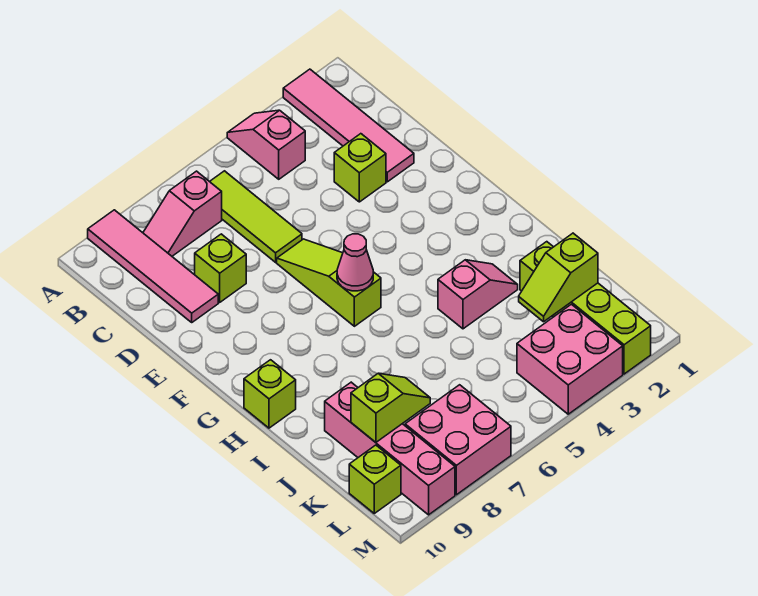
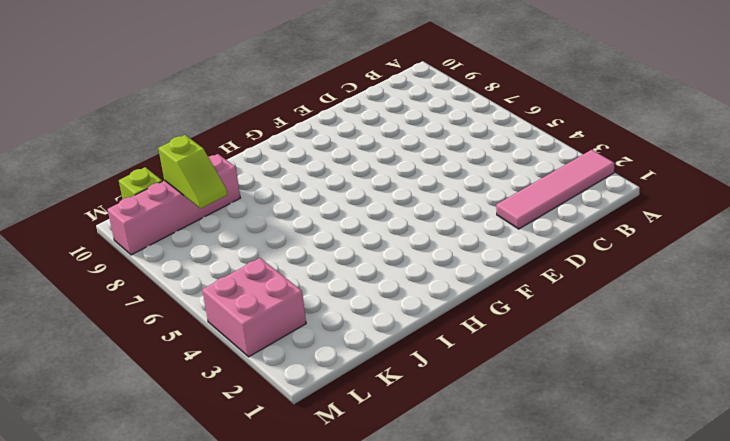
none -> pink 1x2 slope [227,110,305,179]
none -> pink 1x4 tile [88,210,218,322]
none -> lime 1x3 tile [210,171,302,262]

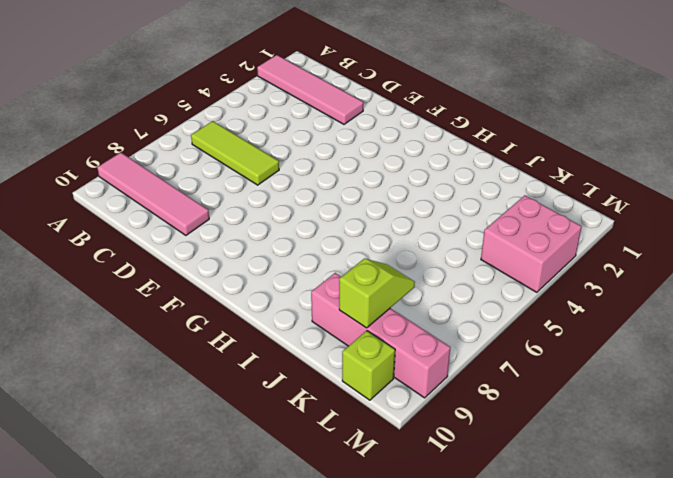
none -> pink 1x2 slope [227,110,305,179]
none -> pink 1x2 slope [143,171,222,256]
none -> lime 1x1 brick [334,134,386,202]

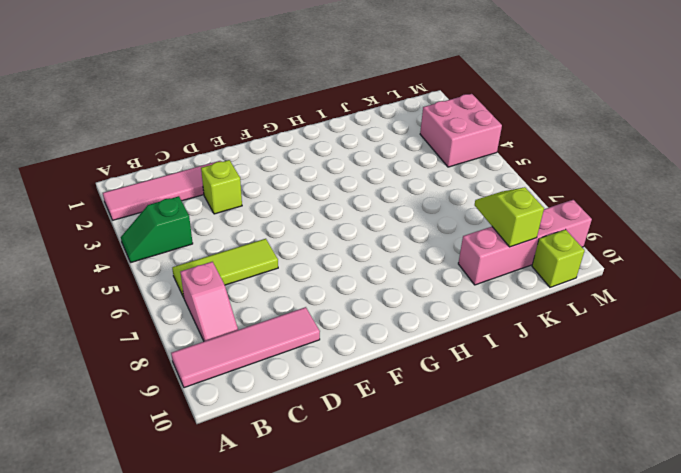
green 1x2 slope [121,196,193,262] -> pink 1x2 slope [227,110,305,179]
none -> lime 1x1 brick [195,234,246,302]
none -> lime 1x3 slope [277,239,381,326]
none -> lime 1x1 brick [244,360,296,428]

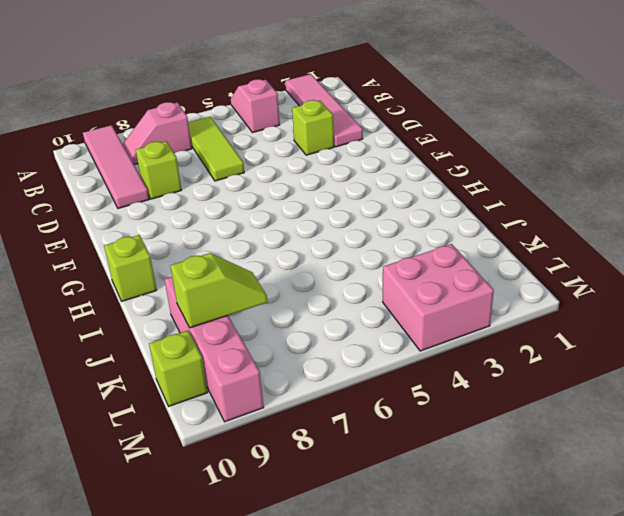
none -> lime 1x3 slope [277,239,381,326]
none -> pink 1x2 slope [438,260,518,329]
none -> lime 1x4 brick [520,242,651,374]

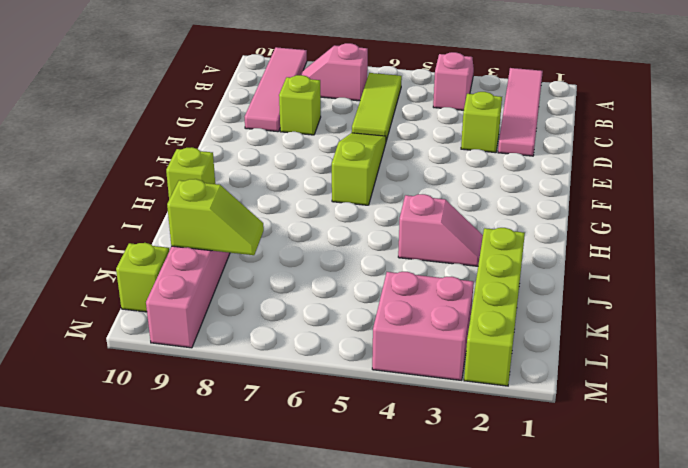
none -> pink 2x2 brick [405,385,511,495]
none -> pink 1x1 cone [337,234,373,291]
none -> lime 1x2 slope [519,233,598,322]

